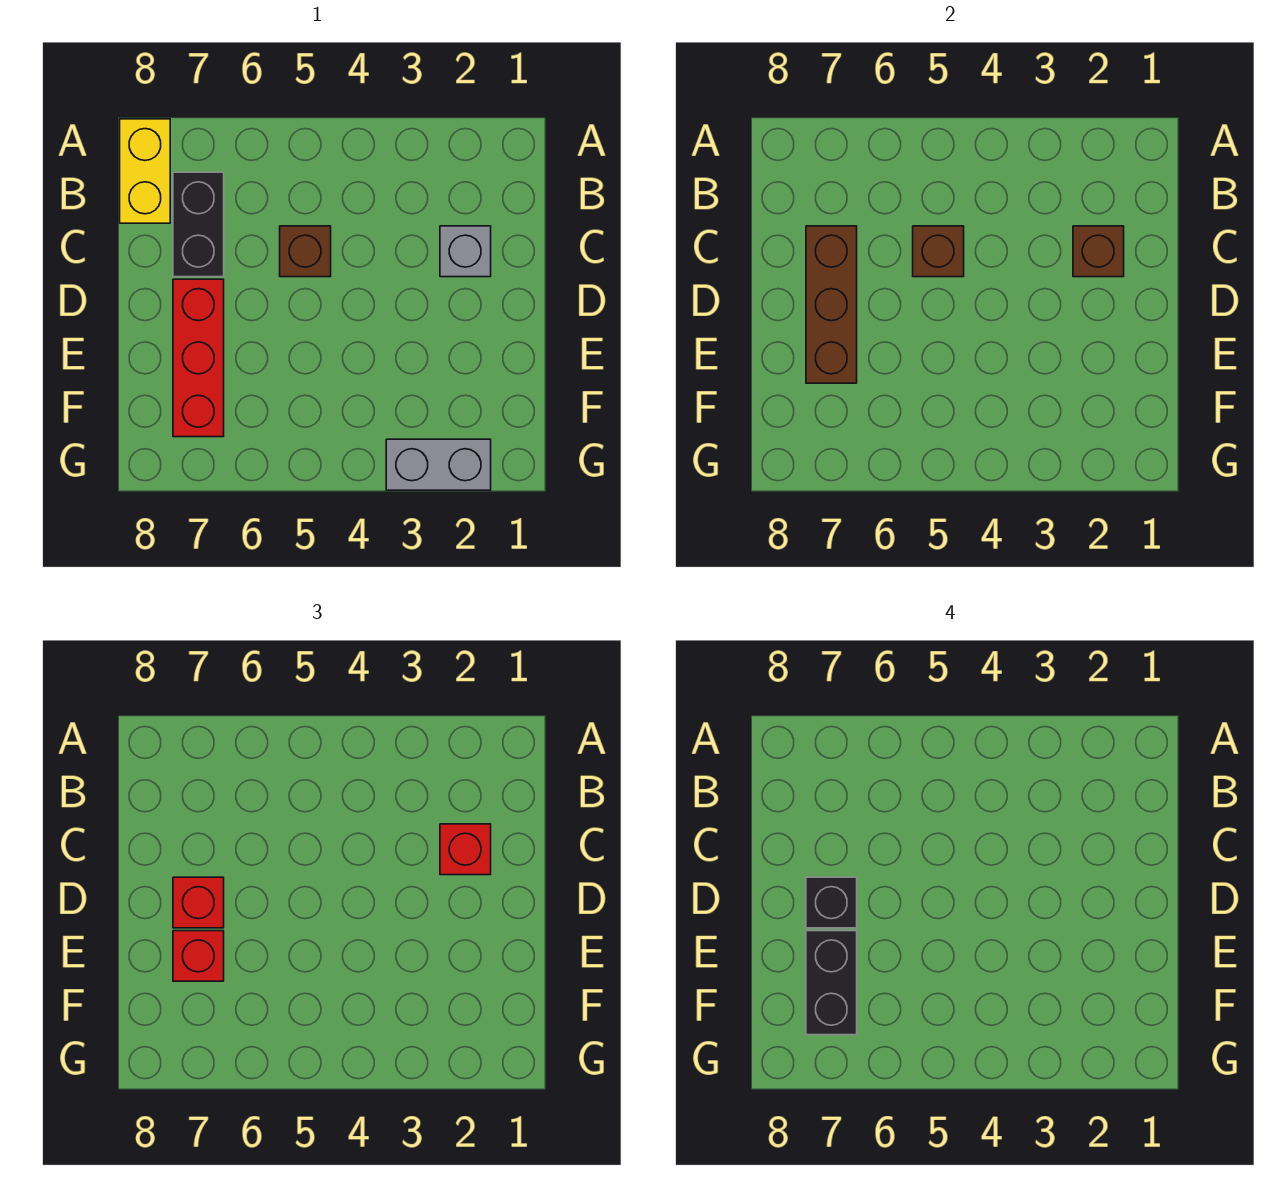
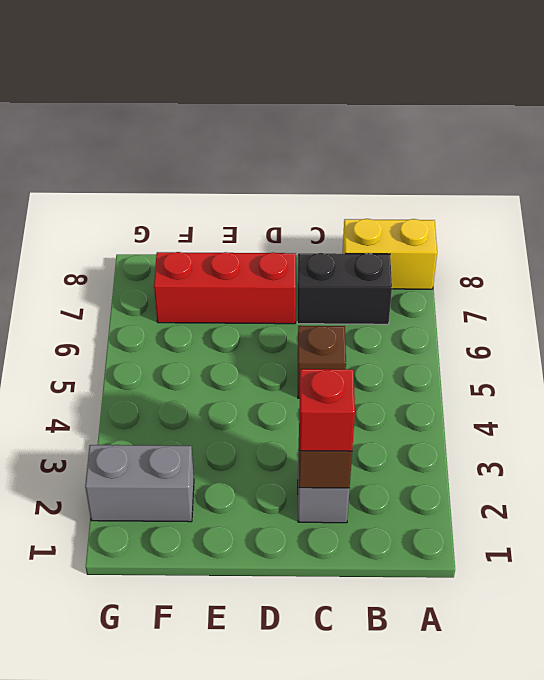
grey 1x2 brick [85,445,194,522] -> grey 1x2 brick turned to [386,439,491,490]
none -> brown 1x1 brick [913,226,964,277]
none -> brown 1x3 brick [806,226,857,383]
none -> red 1x1 brick [173,877,224,928]

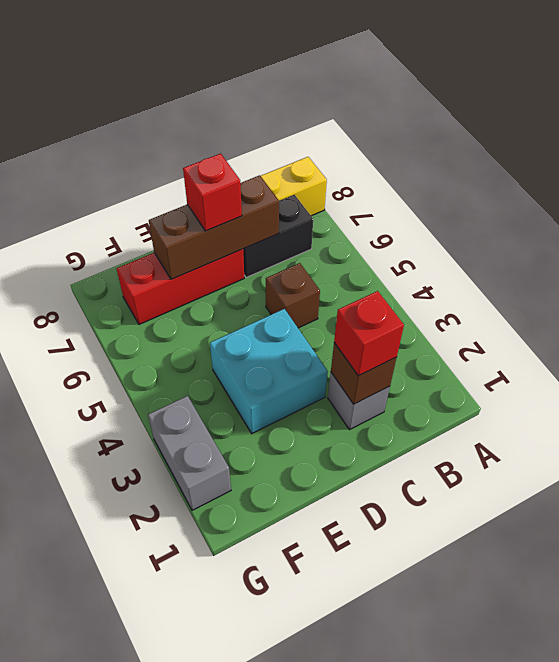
cyan 2x2 brick [210,309,328,433] -> none
none -> brown 1x1 brick [913,226,964,277]
none -> red 1x1 brick [173,931,224,981]
none -> black 1x1 brick [806,877,857,928]

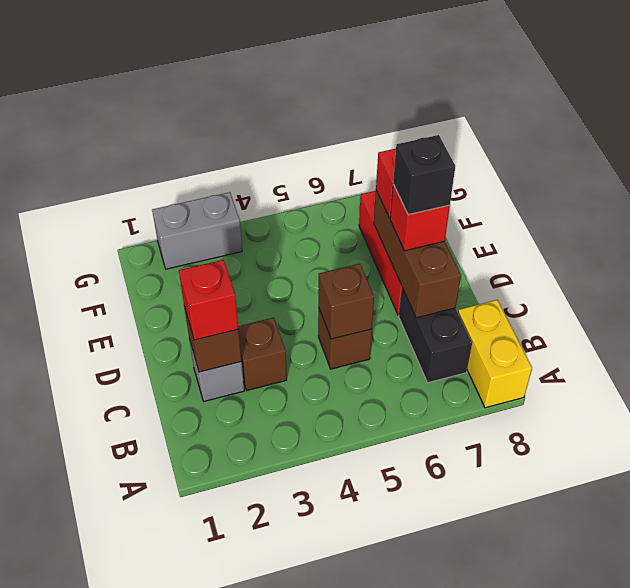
brown 1x1 brick [238,318,287,390] -> none
none -> black 1x2 brick [806,931,857,1035]

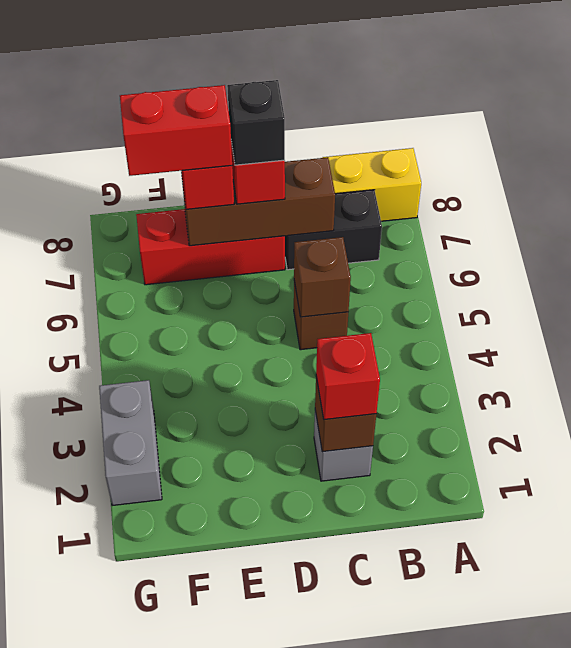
red 1x2 brick [120,85,232,176] -> black 1x2 brick [806,931,857,1035]

